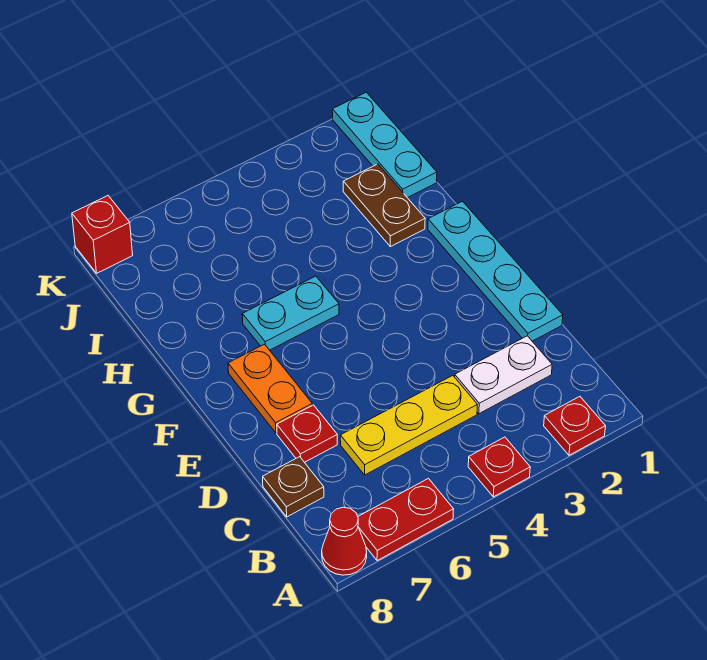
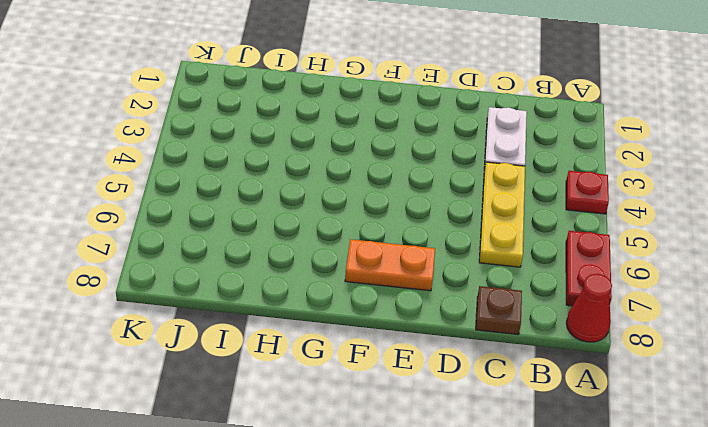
none -> red 1x1 plate [544,397,606,455]
none -> cyan 1x4 plate [428,201,563,341]
none -> red 1x1 plate [277,405,337,462]

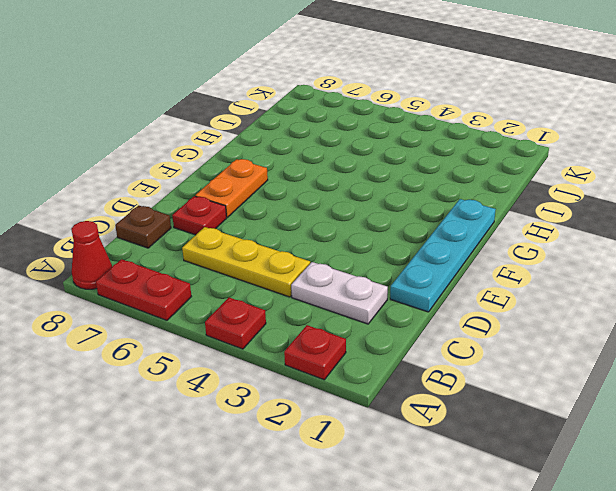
none -> cyan 1x2 plate [242,276,339,350]
none -> brown 1x2 plate [343,164,425,247]
none -> cyan 1x3 plate [332,92,437,198]

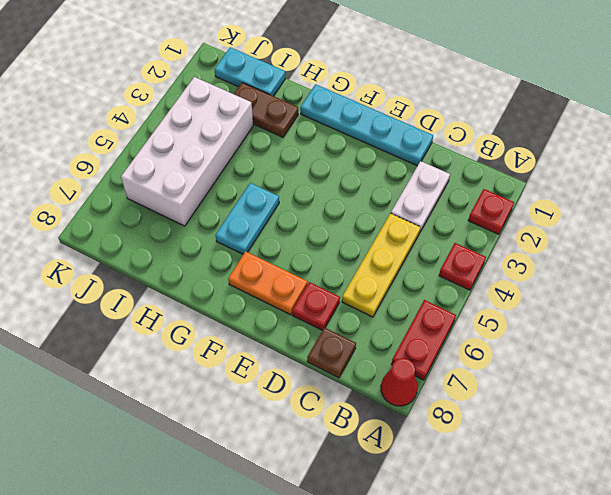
cyan 1x2 plate [215,47,285,96] -> cyan 1x3 plate [332,92,437,198]
white 2x4 brick [121,77,253,226] -> none
none -> red 1x1 brick [72,196,133,273]

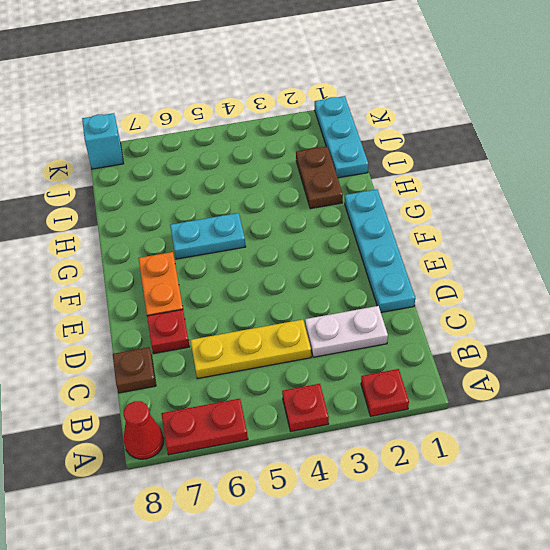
cyan 1x1 brick [82,113,123,169] -> red 1x1 brick [72,196,133,273]

